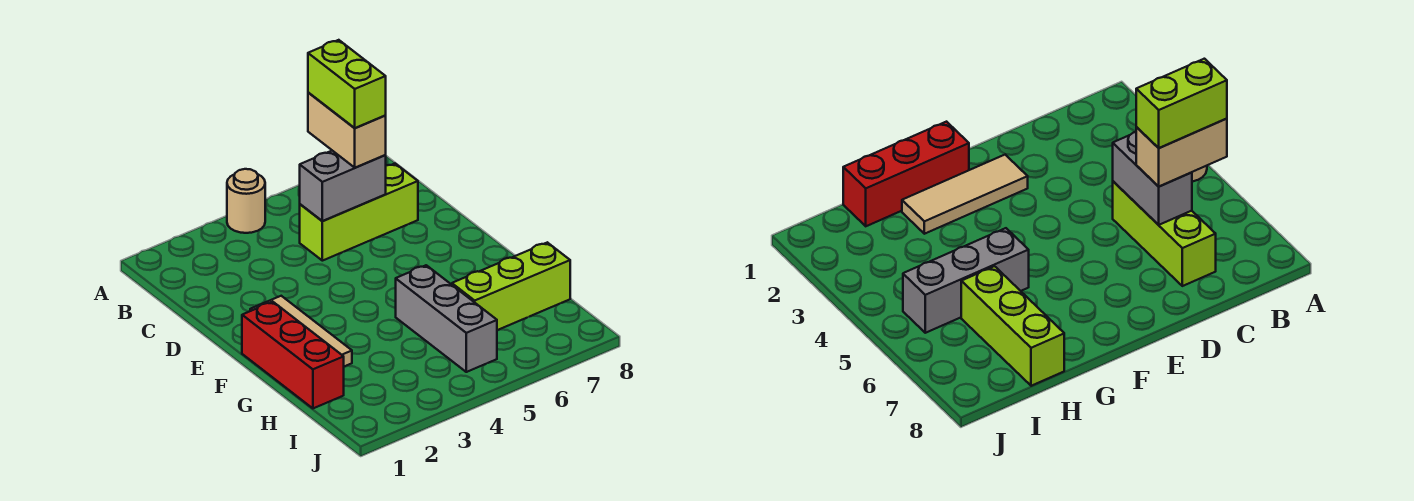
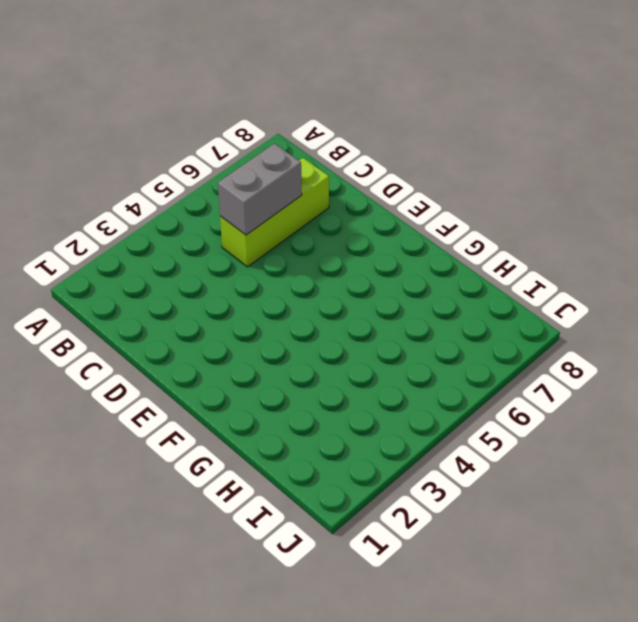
none -> tan 1x1 round brick [227,169,265,233]
none -> tan 1x3 tile [250,296,352,367]

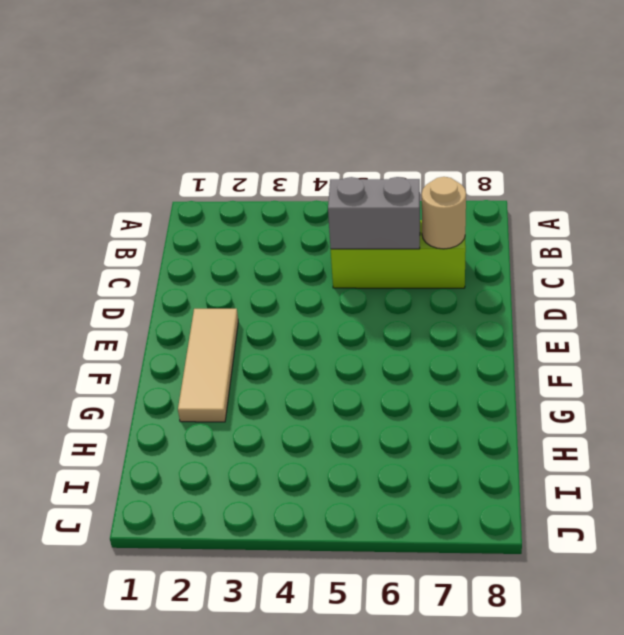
tan 1x1 round brick [422,177,466,249] -> tan 1x1 round brick moved to [227,169,265,233]
none -> red 1x3 brick [242,302,344,408]
none -> grey 1x3 brick [396,265,497,372]

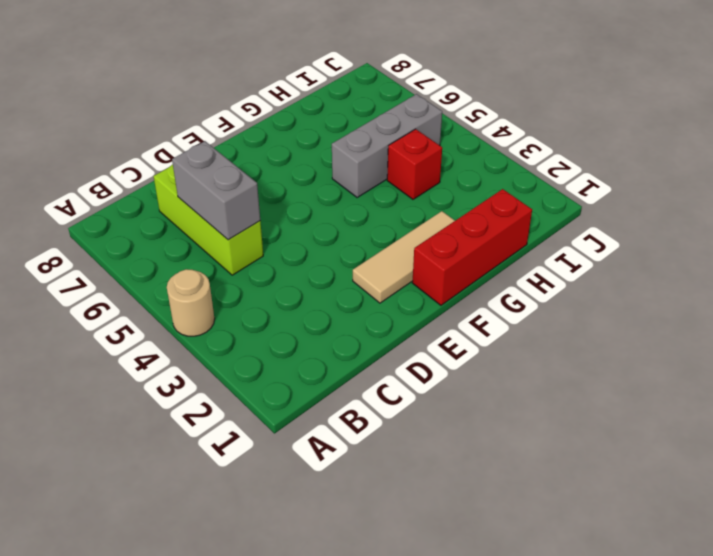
red 1x1 brick [387,129,442,199] -> none
none -> lime 1x3 brick [452,242,570,330]
none -> tan 1x2 brick [308,92,386,168]

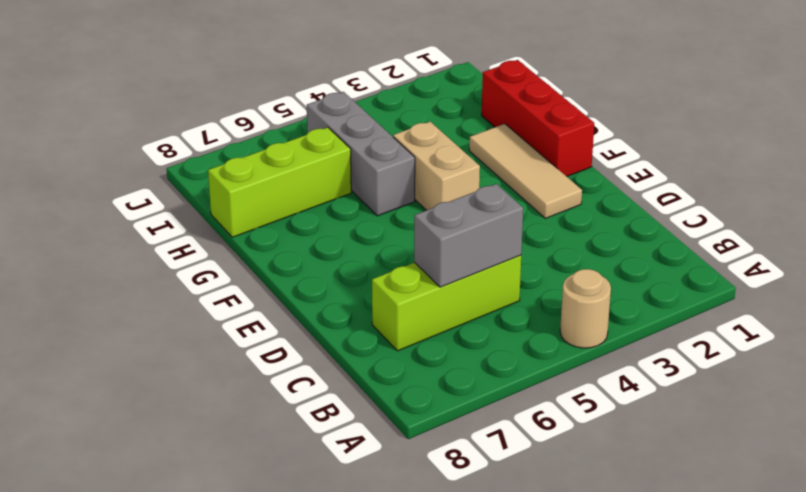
tan 1x2 brick [393,122,480,210] -> tan 1x2 brick moved to [308,92,386,168]
none -> lime 1x2 brick [308,40,386,128]

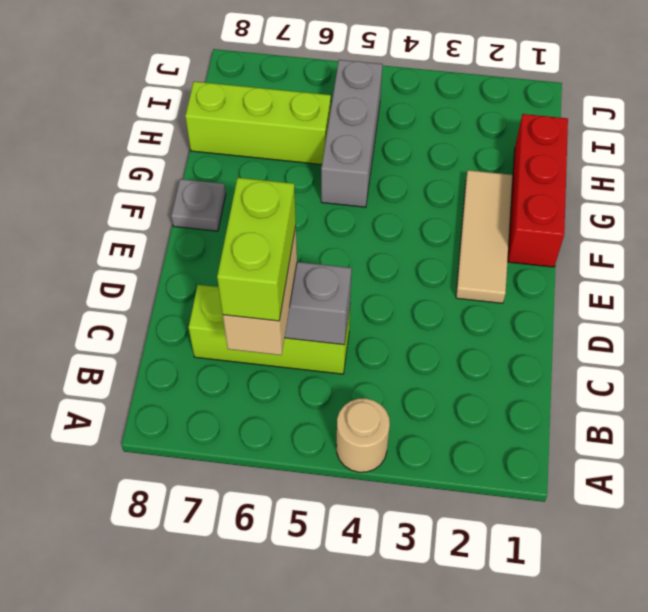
grey 1x1 plate [171,179,226,231] -> none

